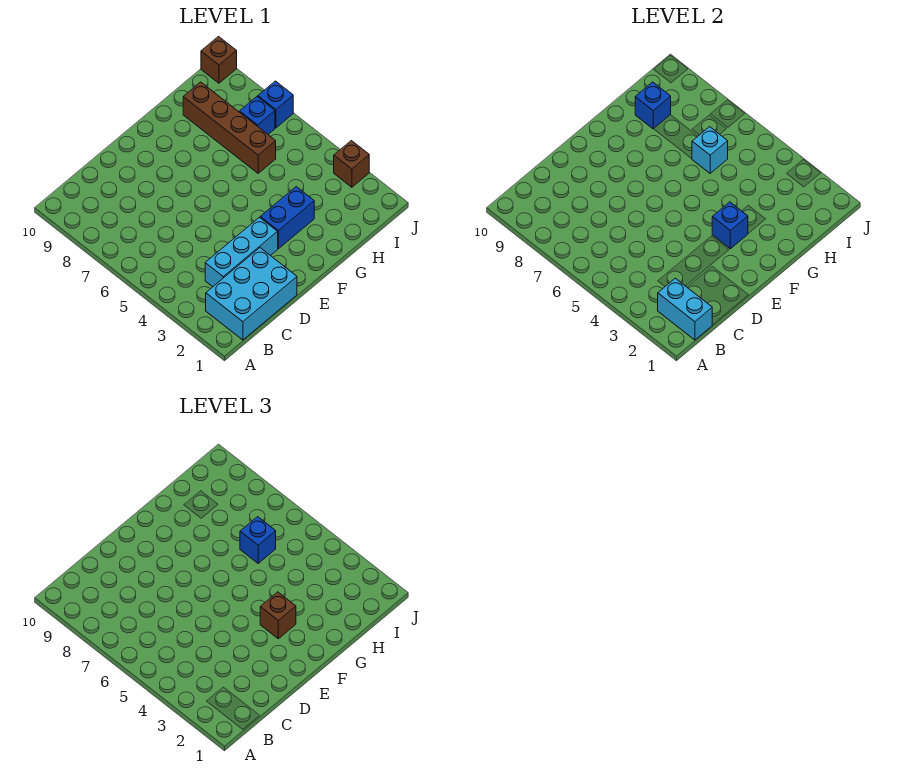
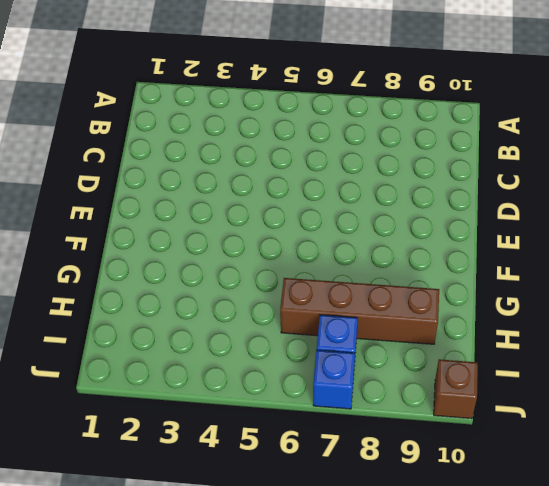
none -> cyan 2x3 brick [206,248,297,340]
none -> cyan 1x3 brick [205,217,278,287]
none -> blue 1x2 brick [260,187,314,249]

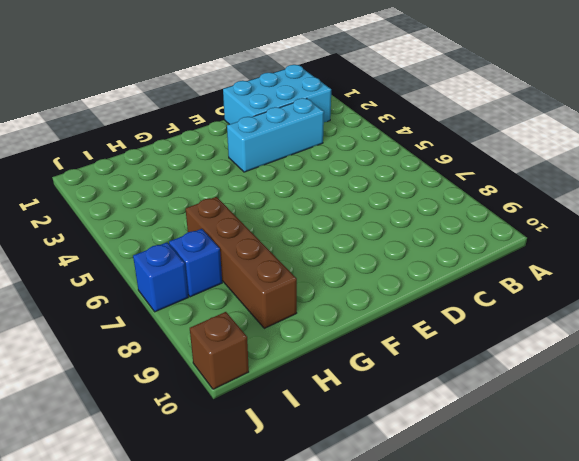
none -> blue 1x2 brick [260,187,314,249]
none -> brown 1x1 brick [334,141,369,187]
none -> cyan 1x2 brick [658,278,712,340]

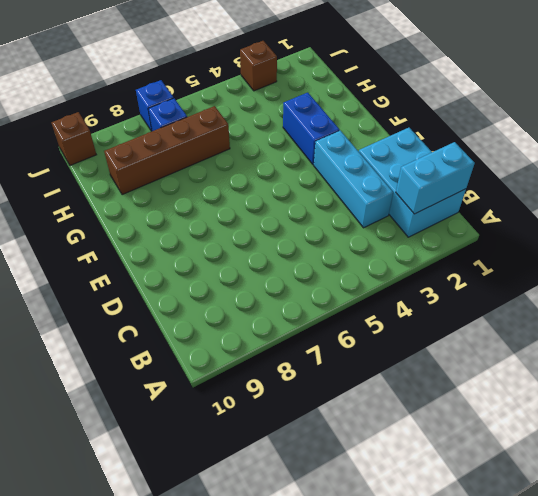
none -> blue 1x1 brick [712,202,748,249]
none -> cyan 1x1 brick [692,127,728,173]
none -> blue 1x1 brick [635,82,671,129]

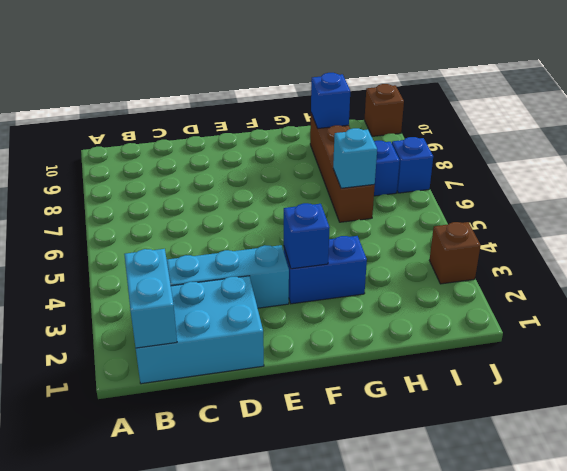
none -> brown 1x1 brick [260,592,296,639]
none -> blue 1x1 brick [240,517,276,563]

